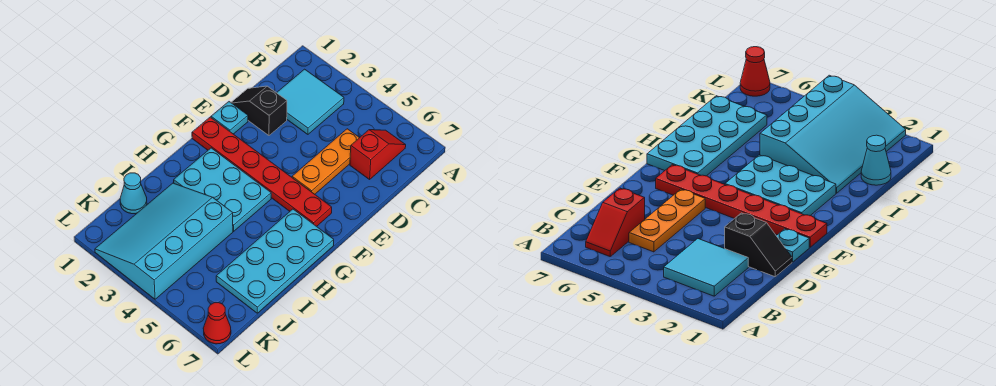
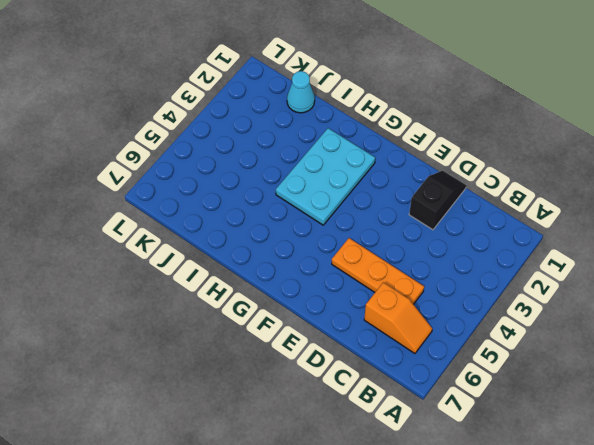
orange 1x2 slope [364,282,432,353] -> red 1x2 slope [350,130,406,179]
none -> cyan 2x2 tile [277,69,344,134]
none -> cyan 1x1 plate [211,102,248,134]

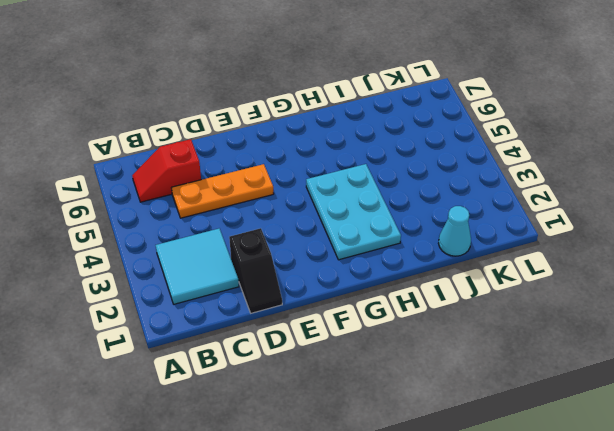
none -> cyan 1x1 plate [211,102,248,134]
none -> red 1x6 plate [192,117,332,226]

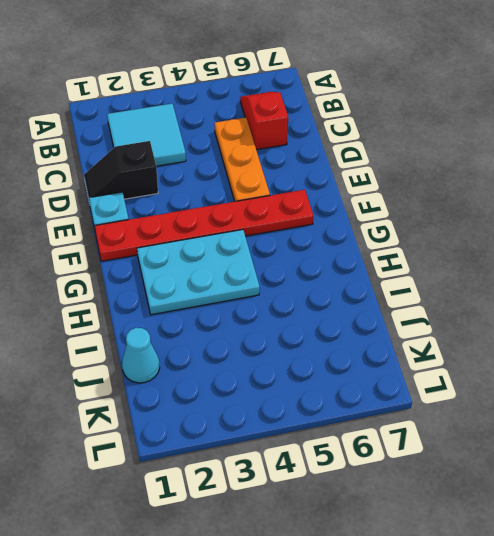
none -> cyan 2x4 plate [216,209,334,313]
none -> cyan 3x4 slope [95,183,233,299]

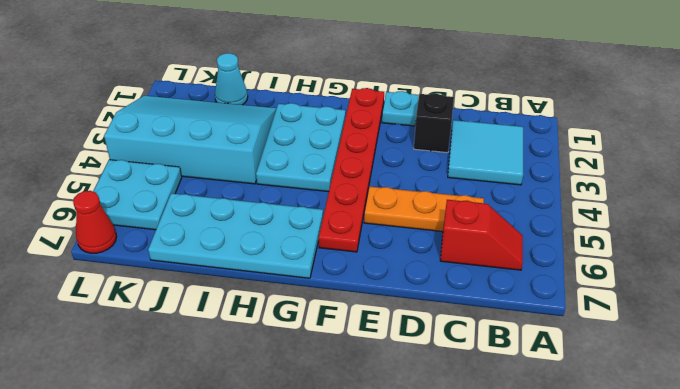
cyan 2x2 plate [93,160,182,230] -> none

